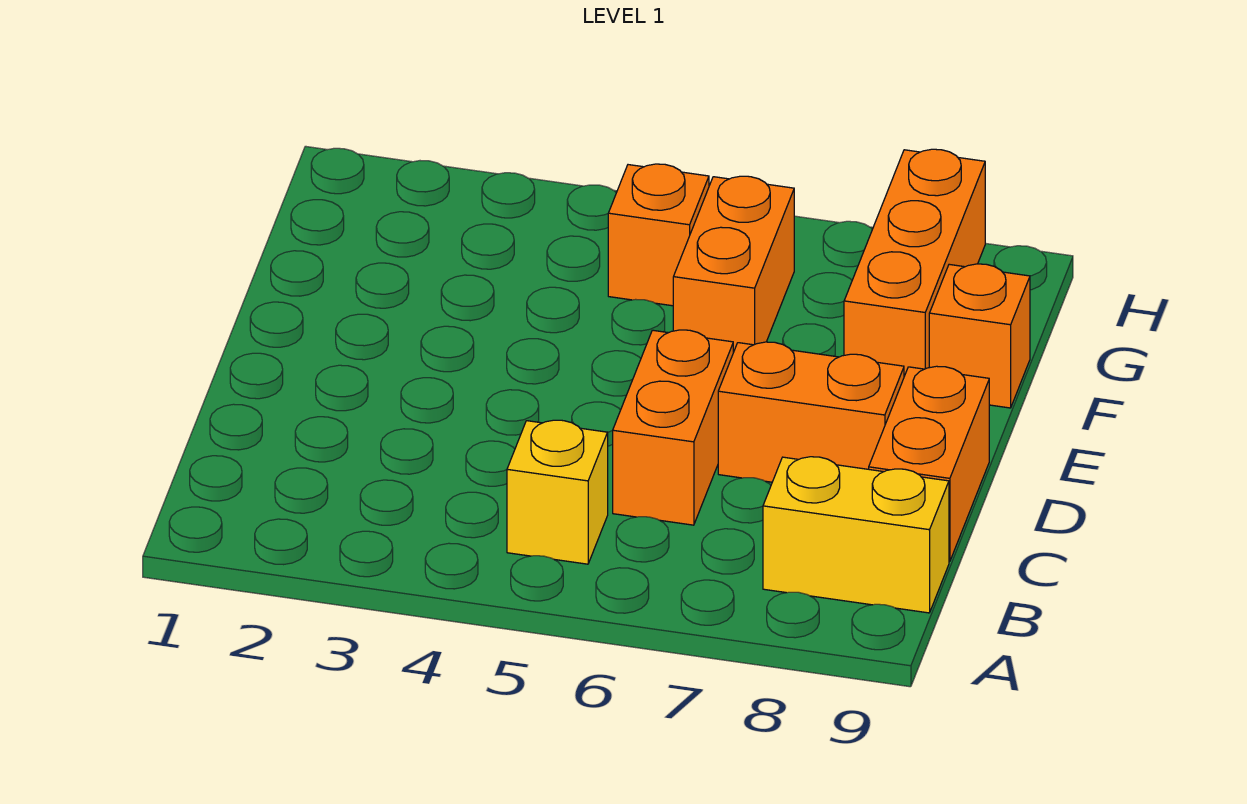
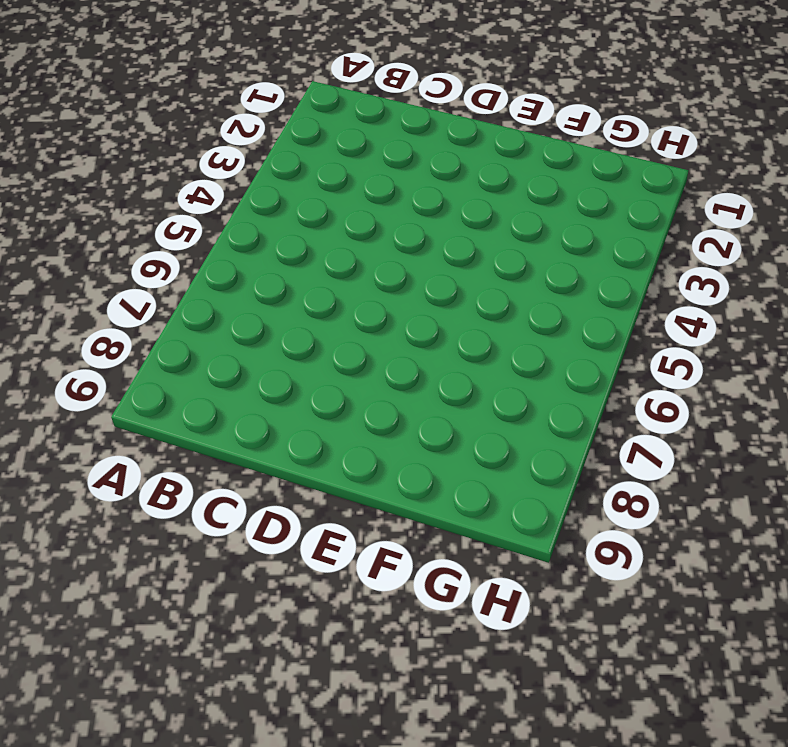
none -> yellow 1x1 brick [507,420,608,564]
none -> yellow 1x2 brick [763,457,949,613]

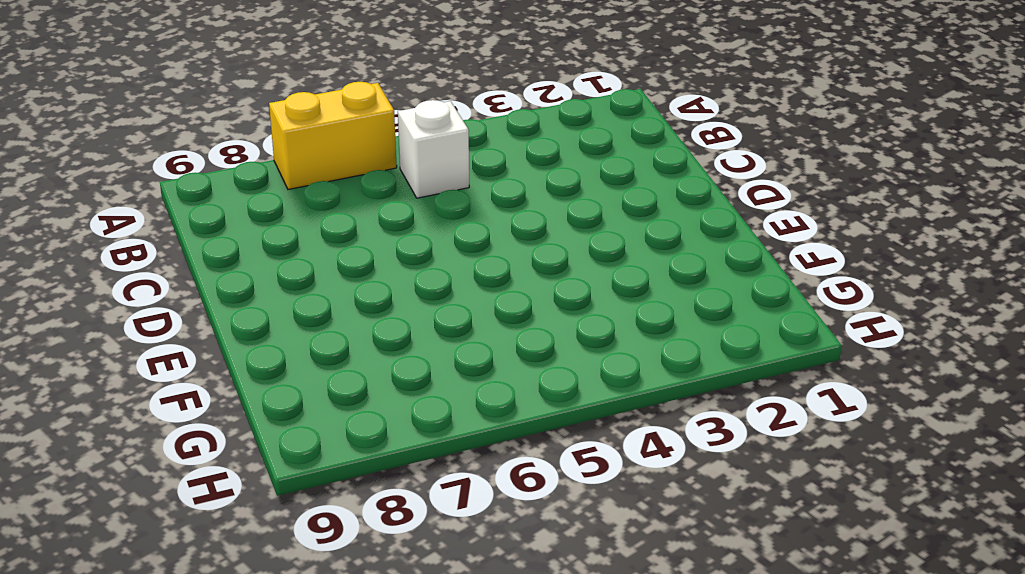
yellow 1x2 brick [269,82,397,190] -> yellow 1x2 brick moved to [763,457,949,613]
white 1x1 brick [398,100,469,198] -> yellow 1x1 brick [507,420,608,564]
none -> orange 1x2 brick [613,330,733,525]
none -> orange 1x2 brick [869,366,989,562]

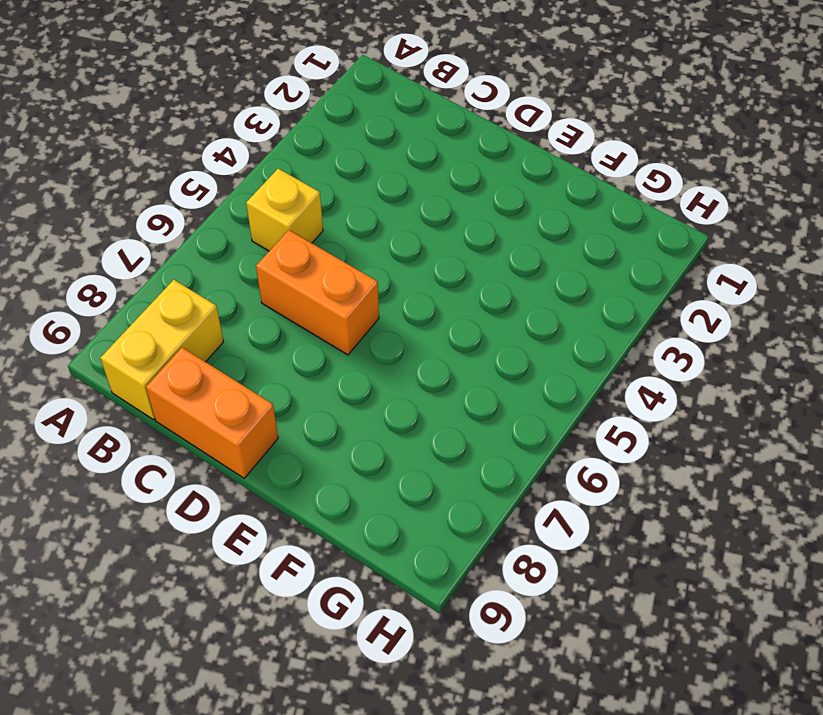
none -> orange 1x2 brick [718,342,904,482]
none -> orange 1x2 brick [673,176,794,352]

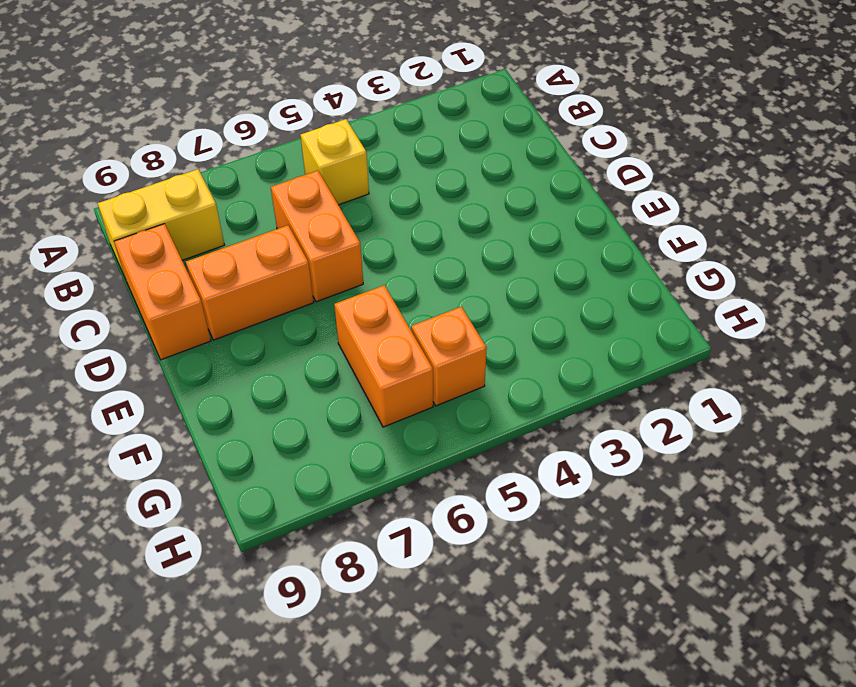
none -> orange 1x3 brick [844,149,985,376]
none -> orange 1x1 brick [929,264,1030,408]

